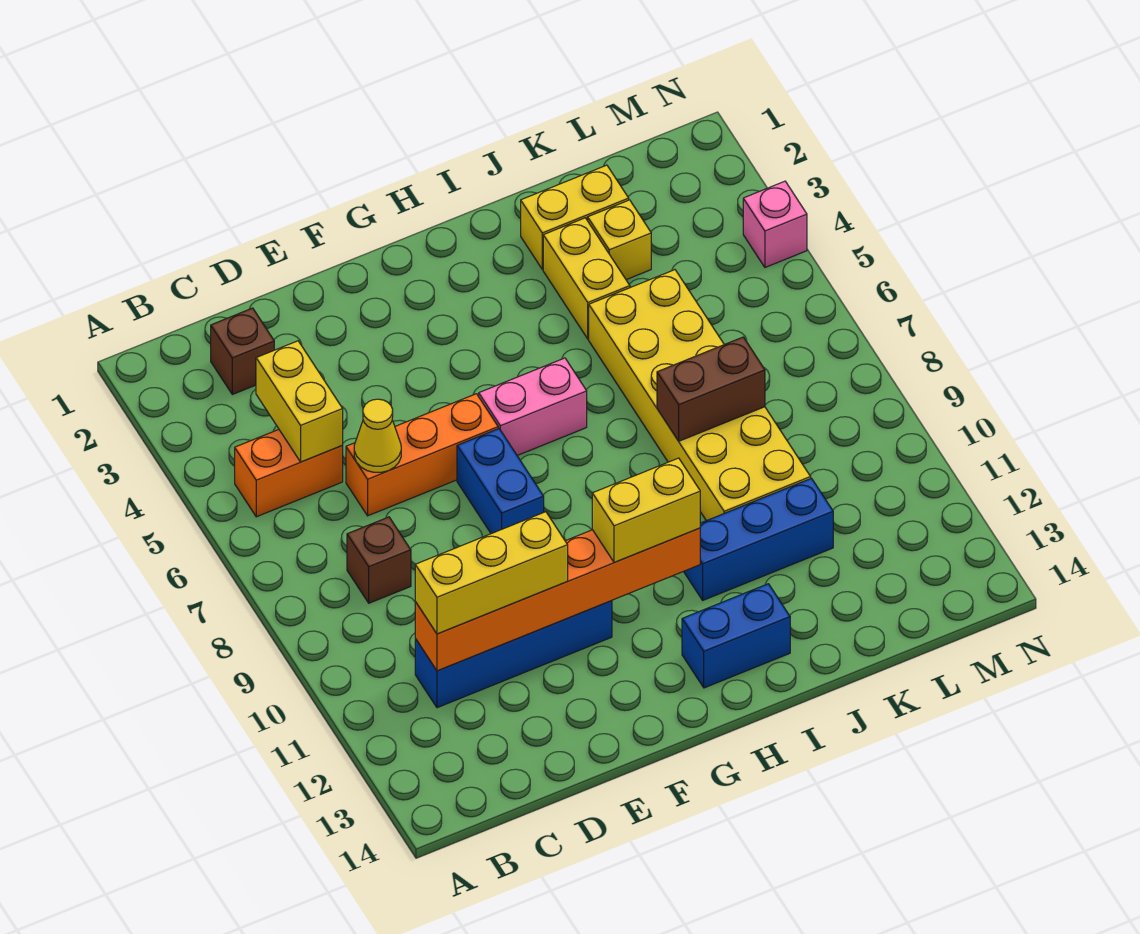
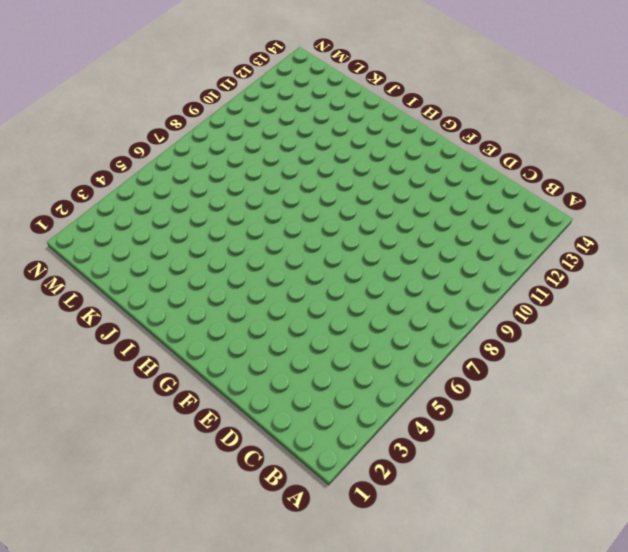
none -> orange 1x2 brick [235,430,343,517]
none -> brown 1x1 brick [211,308,274,394]
none -> brown 1x1 brick [347,517,411,603]

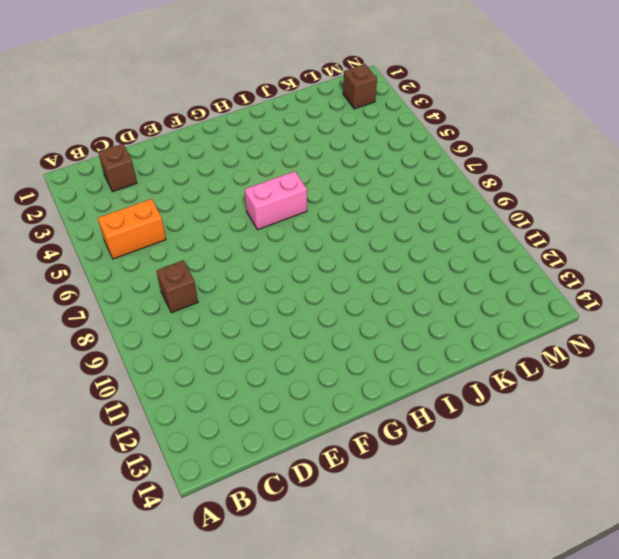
brown 1x1 brick [343,64,377,109] -> none
none -> blue 1x4 brick [415,601,612,708]
none -> orange 1x3 brick [346,394,498,516]
none -> blue 1x2 brick [457,429,544,534]

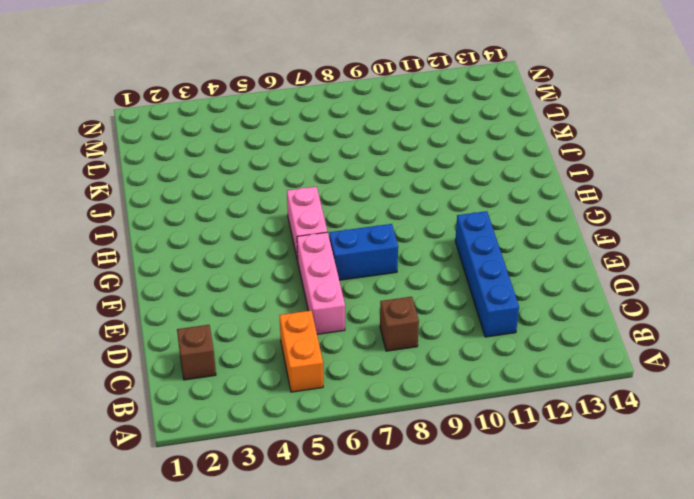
pink 1x3 brick [297,232,345,334] -> orange 1x3 brick [346,394,498,516]
none -> blue 1x2 brick [682,584,790,688]
none -> blue 1x3 brick [684,478,833,600]
none -> yellow 1x2 brick [521,165,629,269]

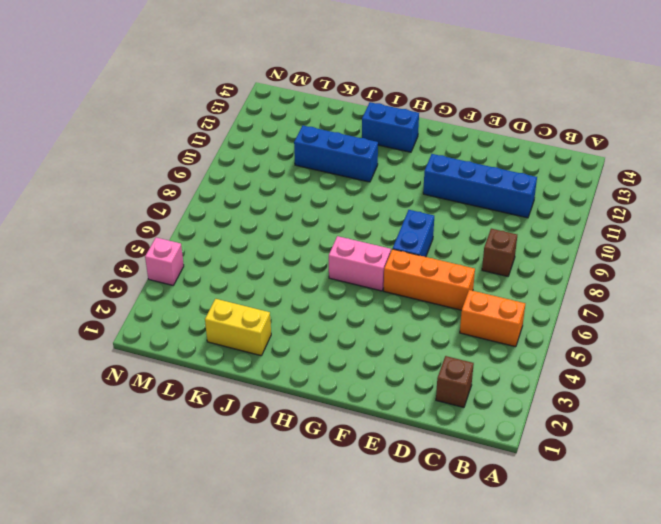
none -> yellow 1x2 brick [543,218,630,339]
none -> yellow 2x6 brick [589,270,811,521]
none -> yellow 1x1 brick [588,200,651,280]

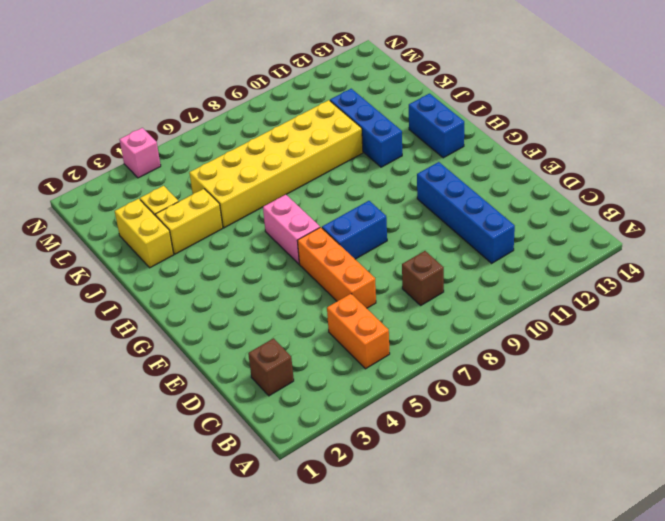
none -> yellow 1x2 brick [256,341,343,462]
none -> orange 1x6 brick [415,528,700,671]
none -> yellow 1x1 cone [354,399,401,472]

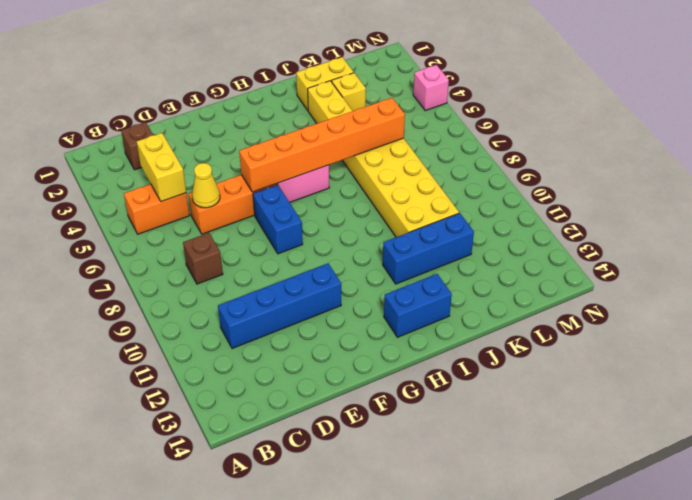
orange 1x6 brick [239,98,405,192] -> orange 1x6 brick moved to [415,528,700,671]
none -> brown 1x2 brick [657,337,765,441]
none -> yellow 1x3 brick [415,512,568,634]
none -> yellow 1x2 brick [592,458,700,563]

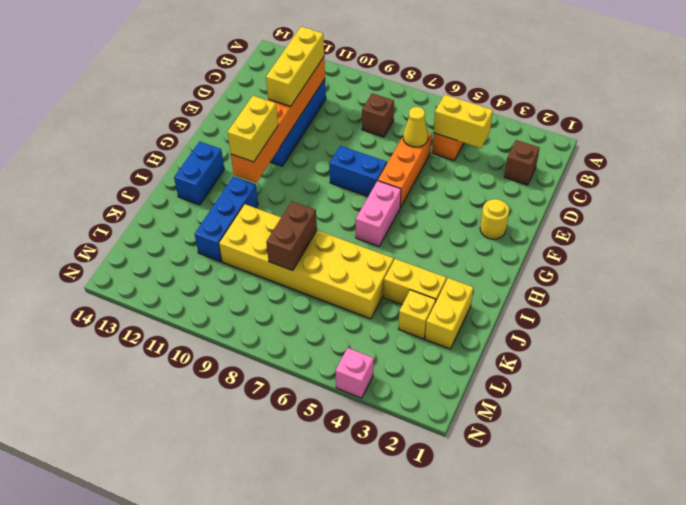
yellow 1x1 round brick [480,199,509,239] -> none

